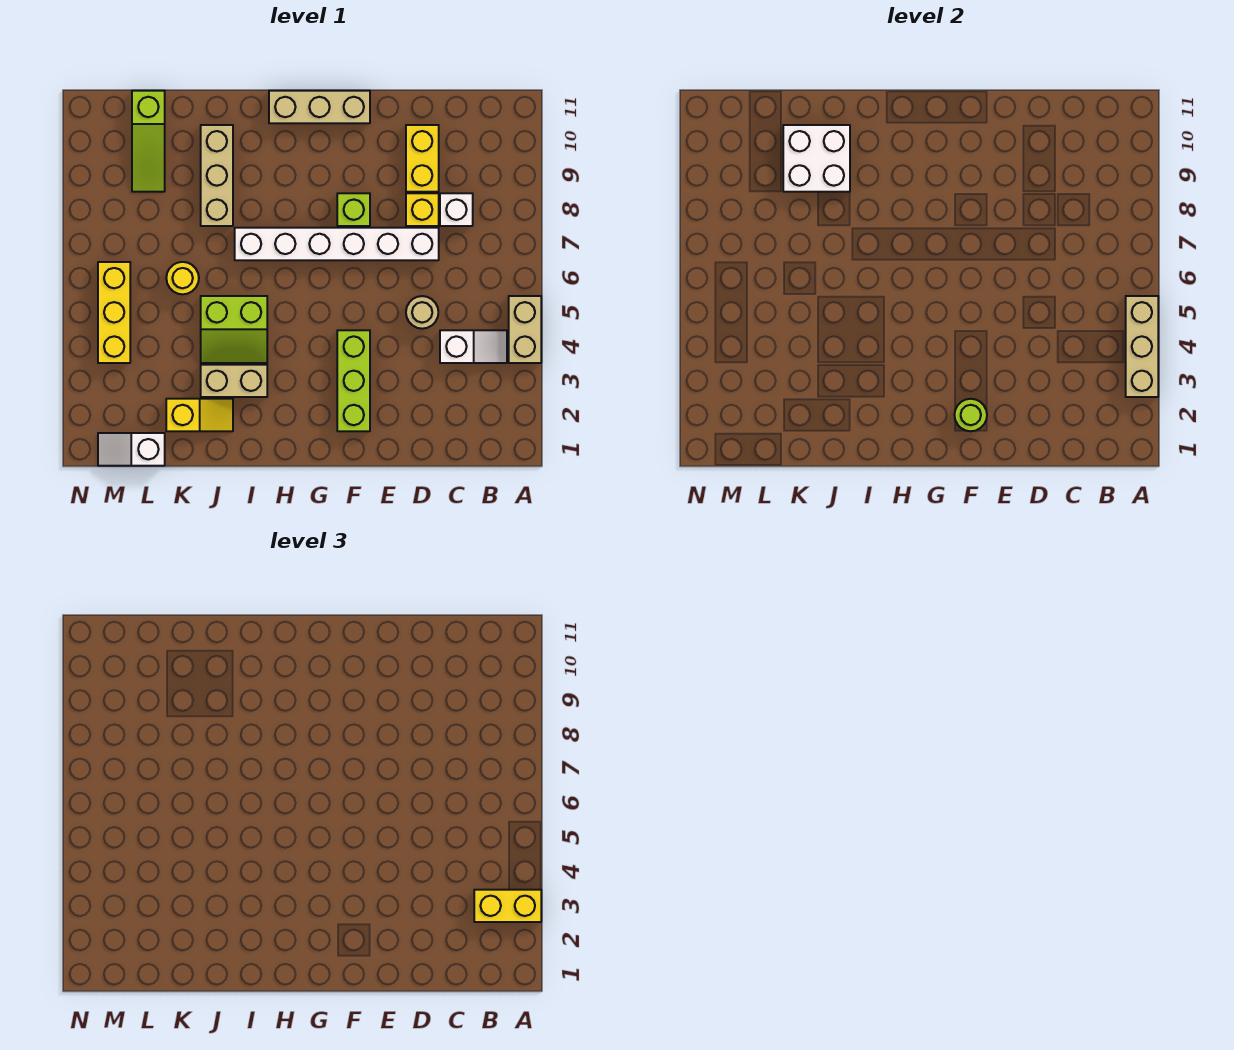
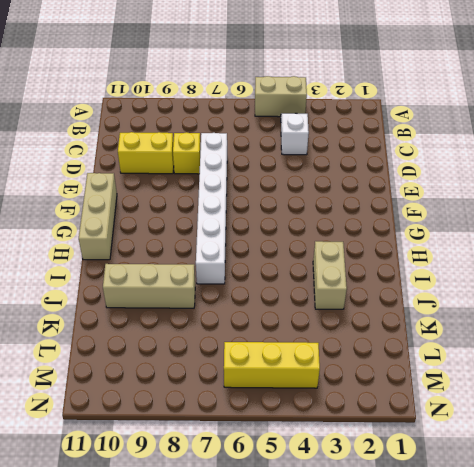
none -> white 1x1 brick [440,193,473,226]
none -> tan 1x1 round brick [406,296,438,329]
none -> lime 1x3 brick [337,330,370,431]

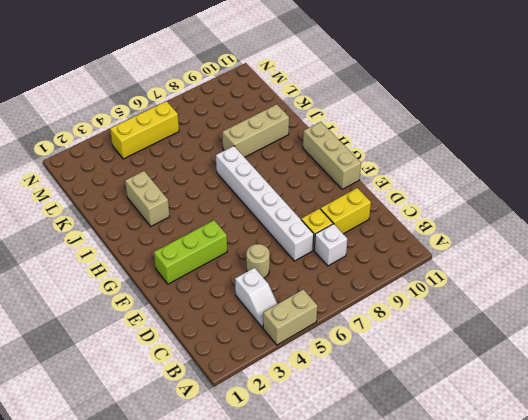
none -> lime 1x1 brick [337,193,370,226]
none -> lime 2x2 slope [201,296,267,363]
none -> yellow 1x2 slope [166,399,233,431]

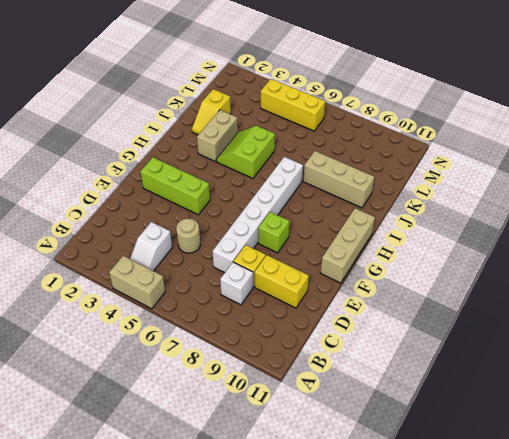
none -> yellow 1x1 round brick [166,262,199,294]
none -> white 1x2 slope [98,433,165,466]
none -> lime 1x3 slope [132,91,165,192]

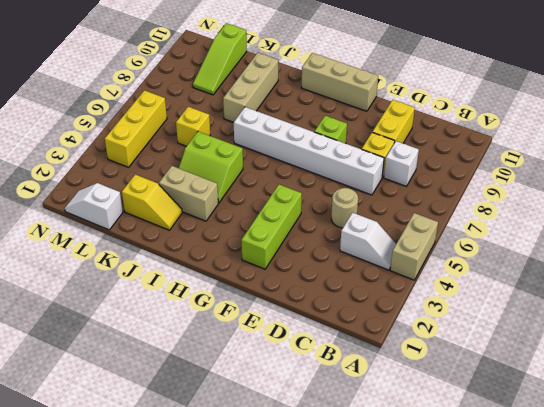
yellow 1x1 brick [176,107,210,146] -> yellow 1x1 round brick [166,262,199,294]
none -> tan 1x3 brick [1126,296,1158,397]
none -> lime 1x1 round brick [955,399,987,431]
none -> white 2x2 brick [783,125,850,192]

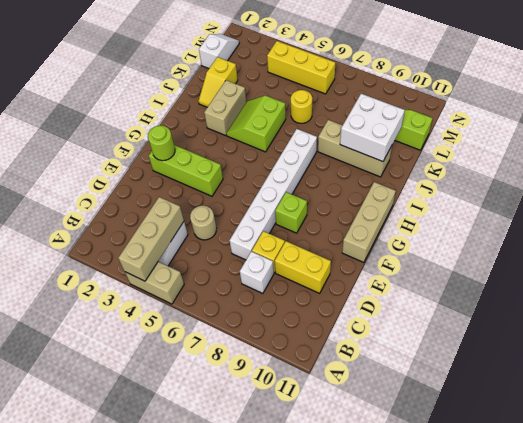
tan 1x3 brick [118,197,184,281] -> tan 1x3 brick turned to [1126,296,1158,397]
none -> yellow 1x2 brick [474,890,541,922]

